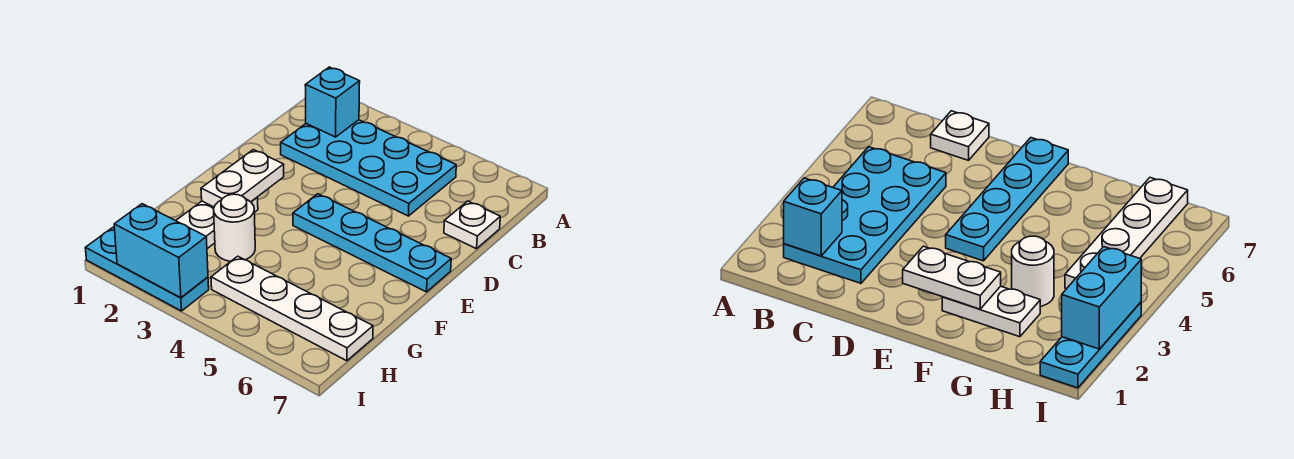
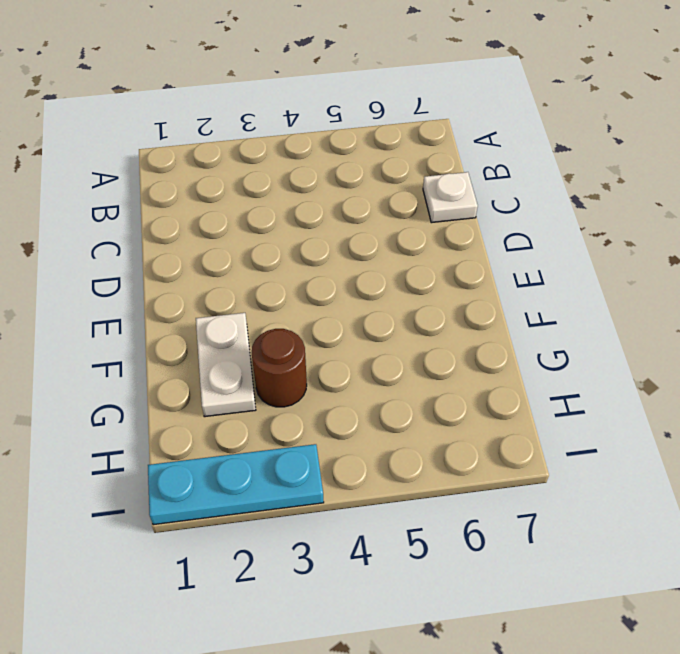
brown 1x1 round brick [252,329,307,407] -> white 1x1 round brick [214,194,255,261]
none -> cyan 2x4 plate [281,120,456,216]
none -> cyan 1x4 plate [293,194,451,292]

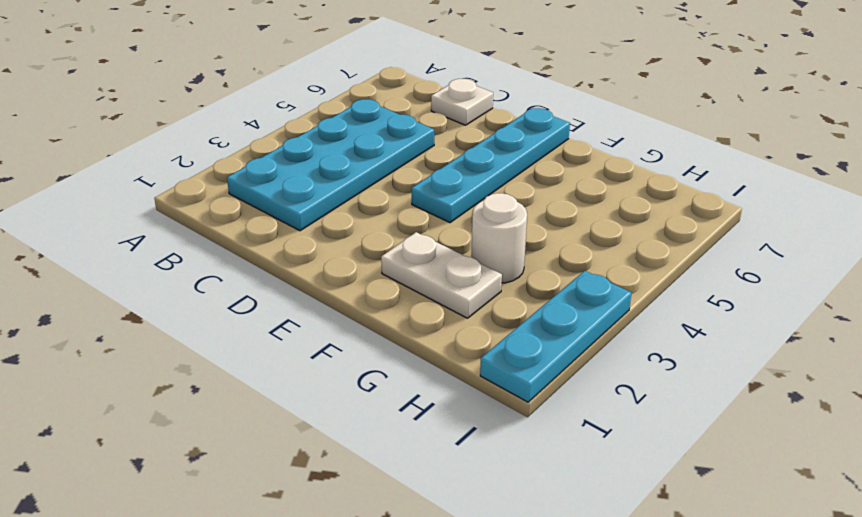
none -> white 1x4 plate [211,256,373,361]
none -> cyan 1x1 brick [305,67,360,137]

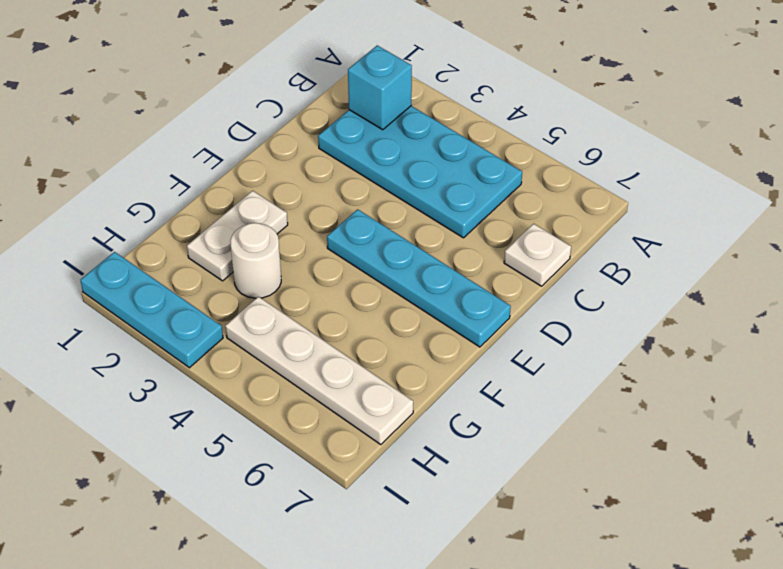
none -> white 1x2 plate [201,150,284,207]
none -> cyan 1x2 brick [114,204,208,298]

